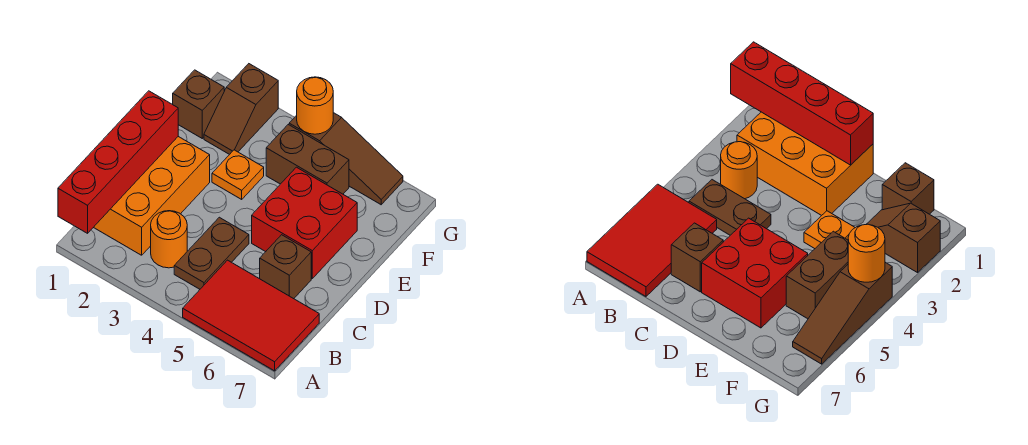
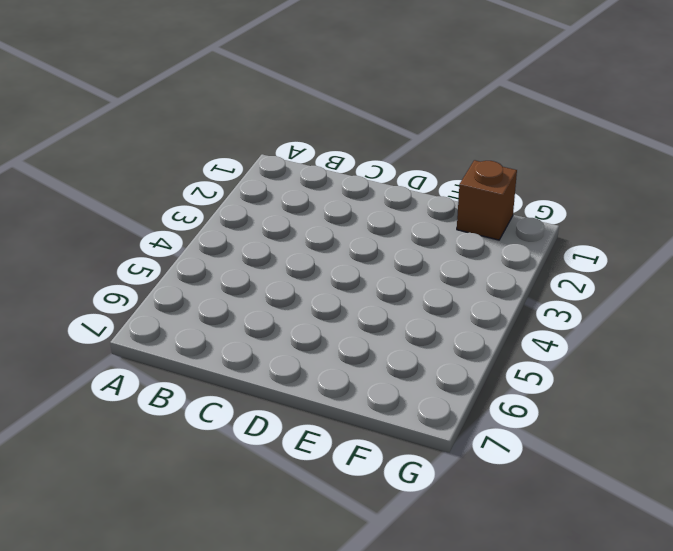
none -> red 2x3 tile [183,260,319,371]
none -> orange 2x3 brick [94,137,210,255]
none -> orange 1x1 round brick [151,211,187,268]

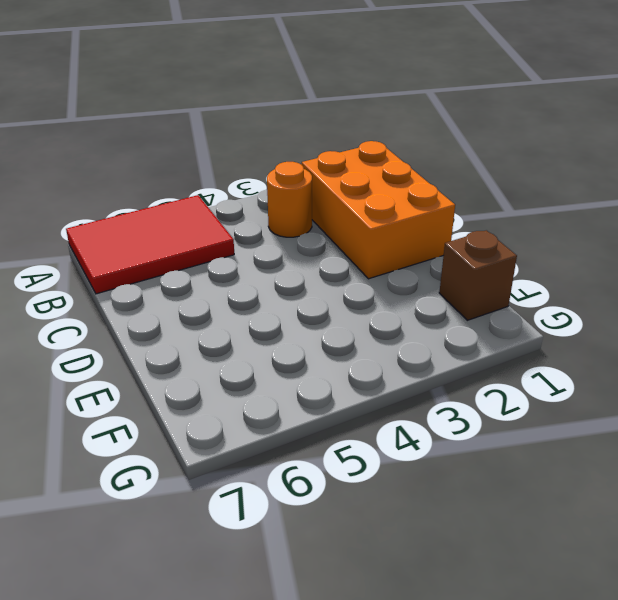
none -> brown 1x2 plate [174,217,249,289]
none -> brown 1x1 brick [260,235,311,299]
none -> red 2x2 brick [252,167,357,278]

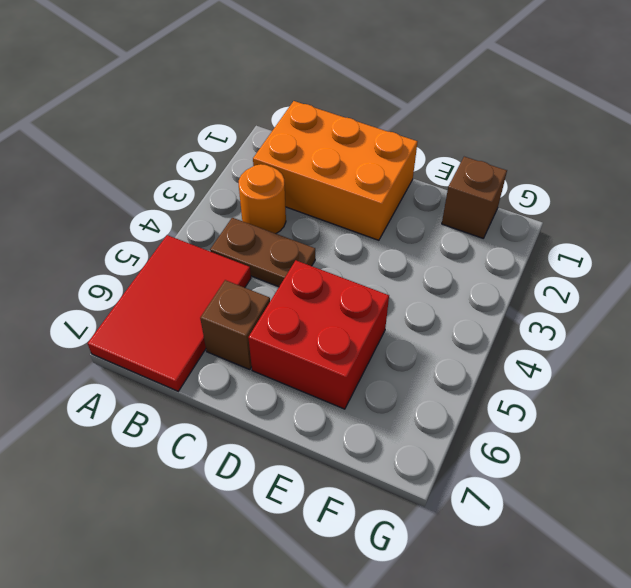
none -> orange 1x1 plate [212,150,264,199]
none -> brown 1x2 slope [204,64,278,155]
none -> brown 1x2 brick [266,125,349,194]

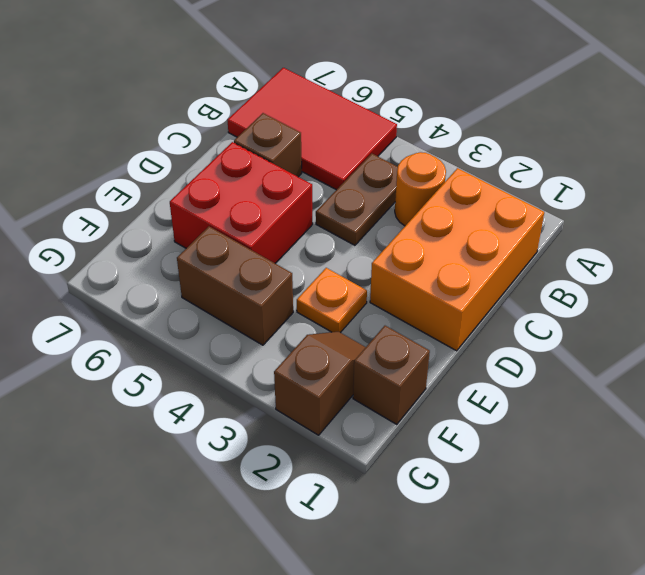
none -> brown 1x3 slope [289,113,403,205]
none -> red 1x4 brick [58,91,178,233]
none -> orange 1x1 round brick [297,77,333,134]

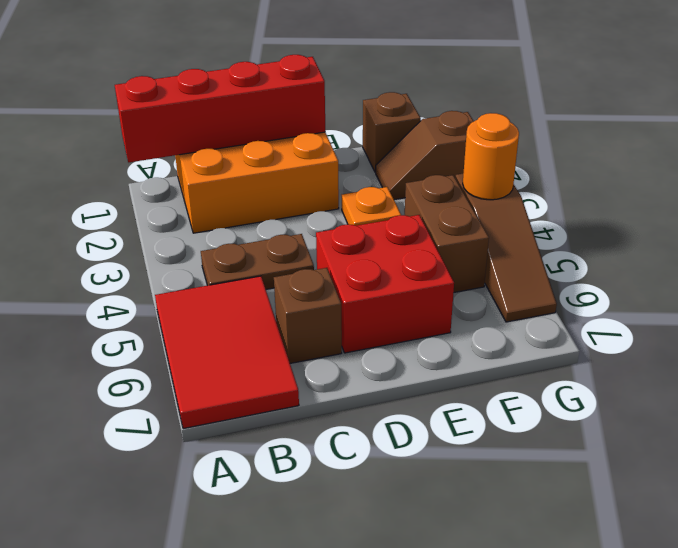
none -> orange 1x1 round brick [151,211,187,268]

